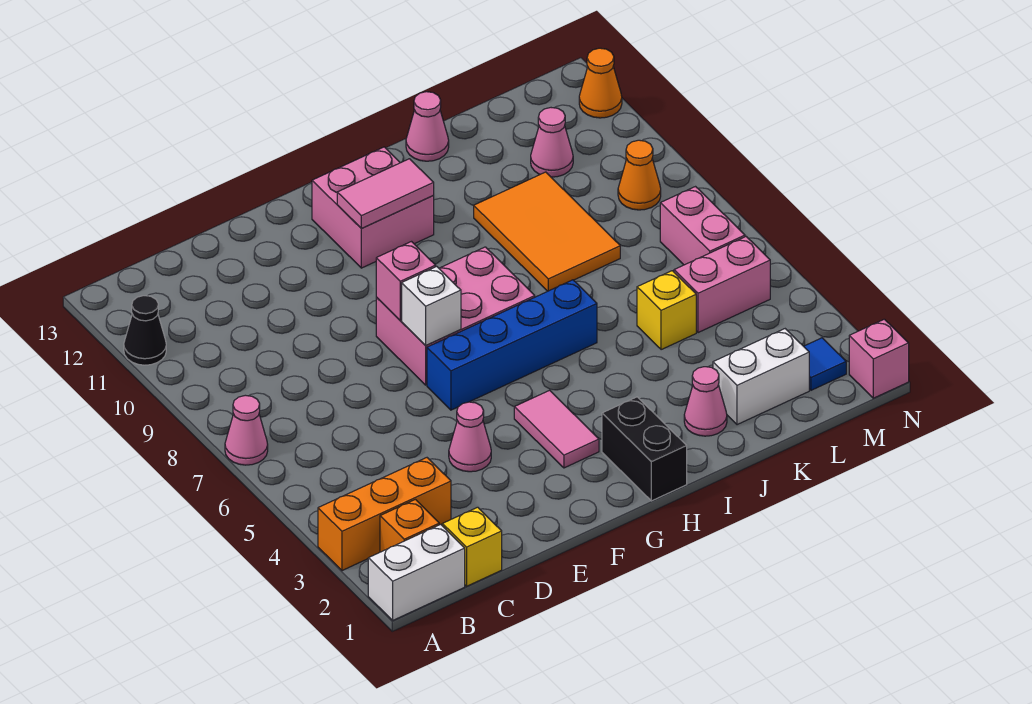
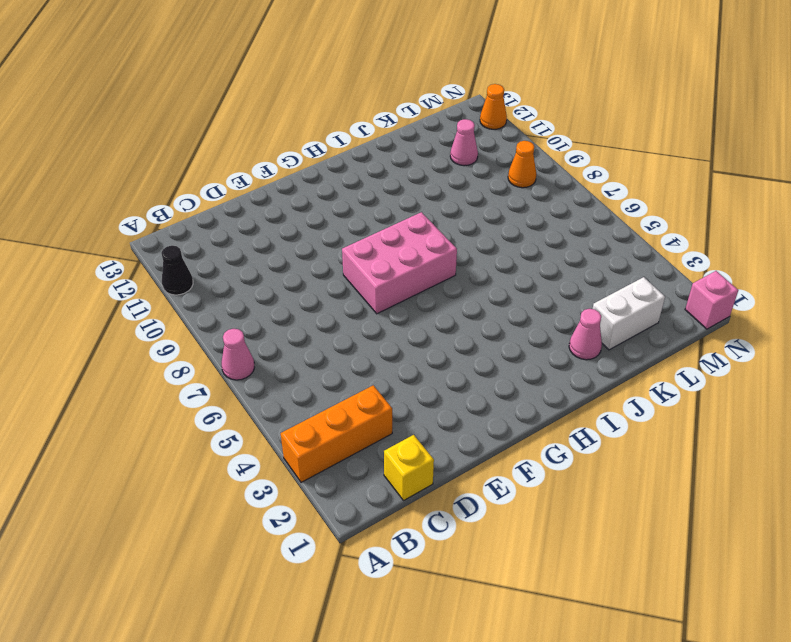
none -> white 1x2 brick [368,524,465,620]
none -> orange 1x1 brick [380,499,439,552]
none -> pink 1x1 cone [449,402,491,472]

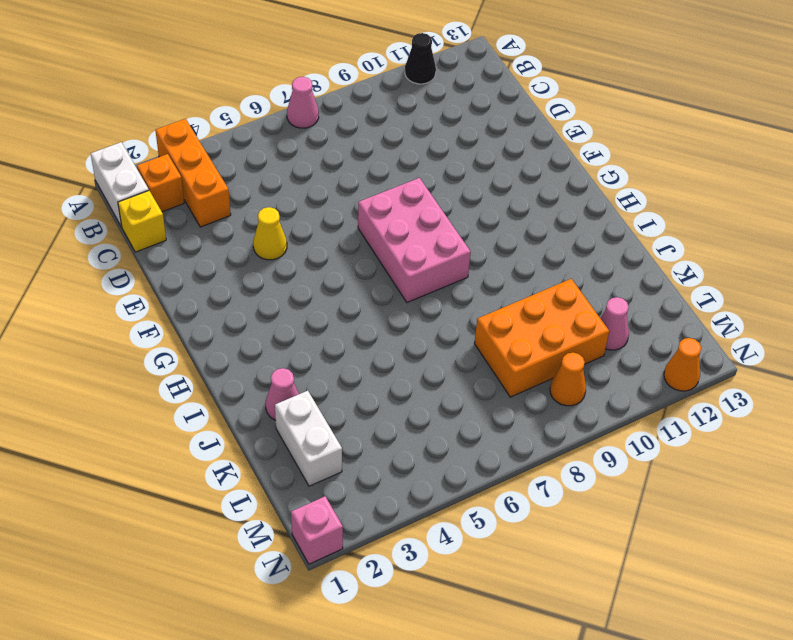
yellow 1x1 cone [253,207,287,260] -> pink 1x1 cone [449,402,491,472]
orange 2x3 brick [474,279,609,397] -> orange 2x3 tile [474,172,620,291]
none -> blue 1x4 brick [427,280,597,410]
none -> pink 1x2 tile [514,390,599,468]
none -> pink 2x2 brick [312,147,434,268]

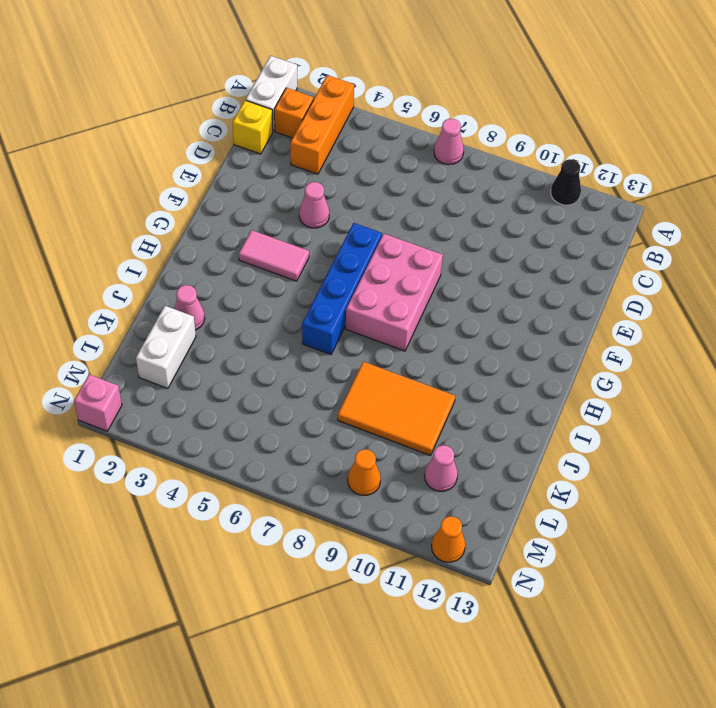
none -> pink 2x2 brick [312,147,434,268]
none -> black 1x2 brick [602,397,687,501]
none -> pink 1x1 cone [406,92,449,161]

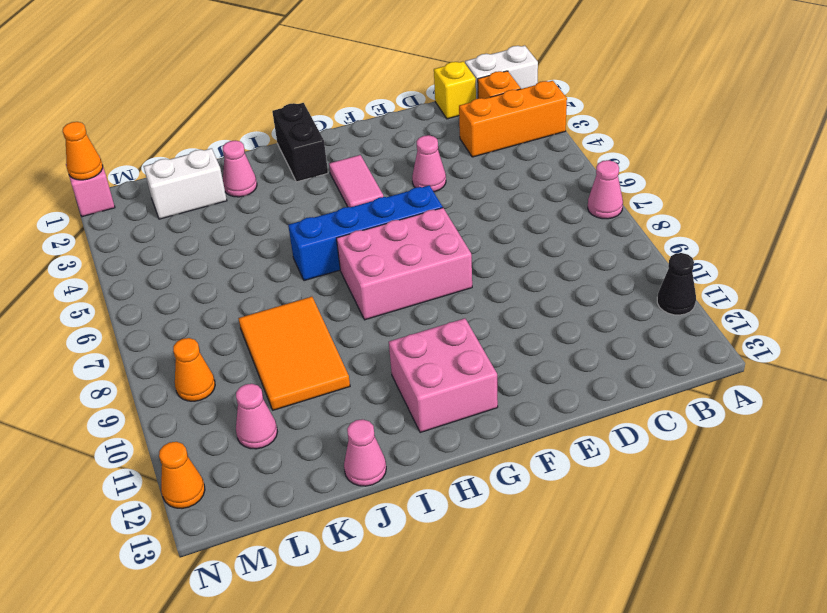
orange 1x1 cone [63,122,103,180] -> none
none -> yellow 1x1 brick [637,271,696,350]
none -> pink 1x2 brick [674,237,770,333]
none -> blue 1x1 tile [804,338,846,390]

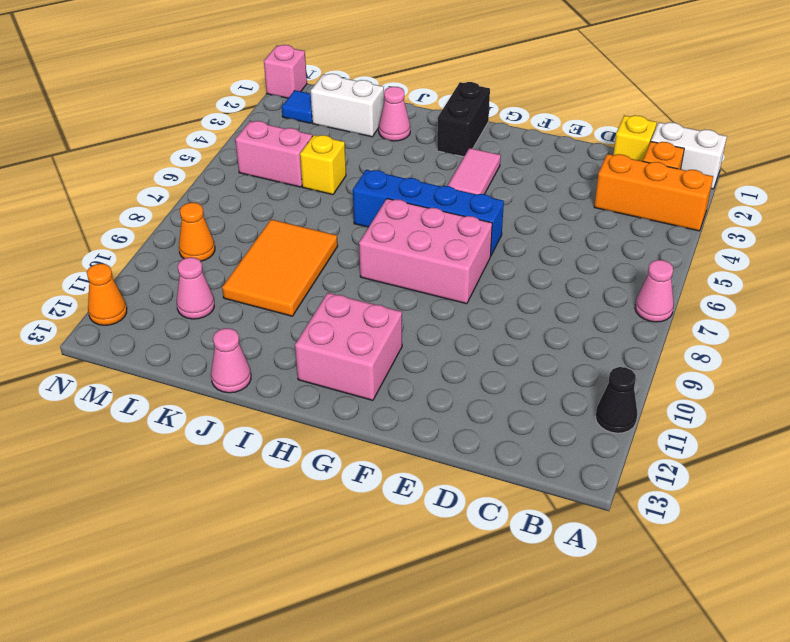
none -> pink 1x1 cone [449,402,491,472]
none -> pink 1x2 brick [660,187,745,265]
none -> white 1x1 brick [402,266,461,346]

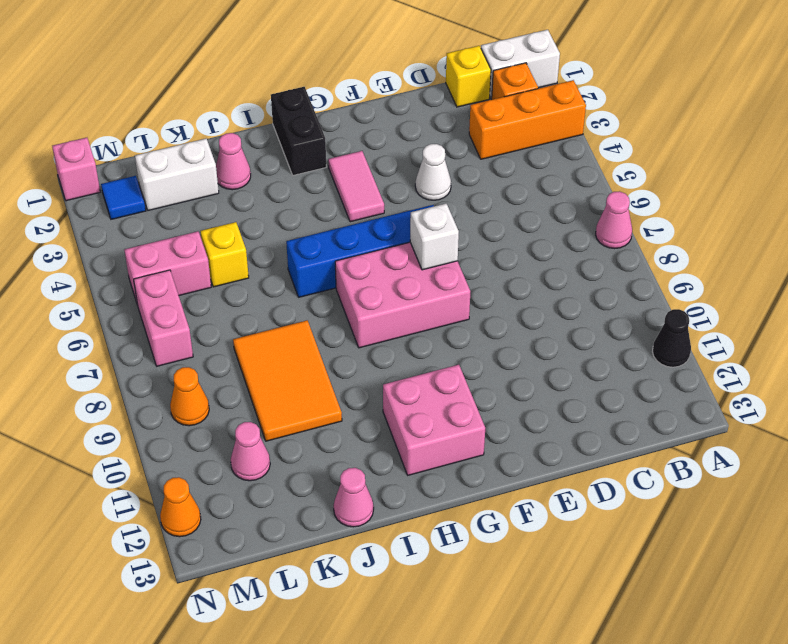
white 1x1 cone [415,144,451,200] -> pink 1x1 cone [449,402,491,472]
none -> pink 1x1 brick [376,242,436,320]
none -> pink 1x2 tile [337,159,434,229]

